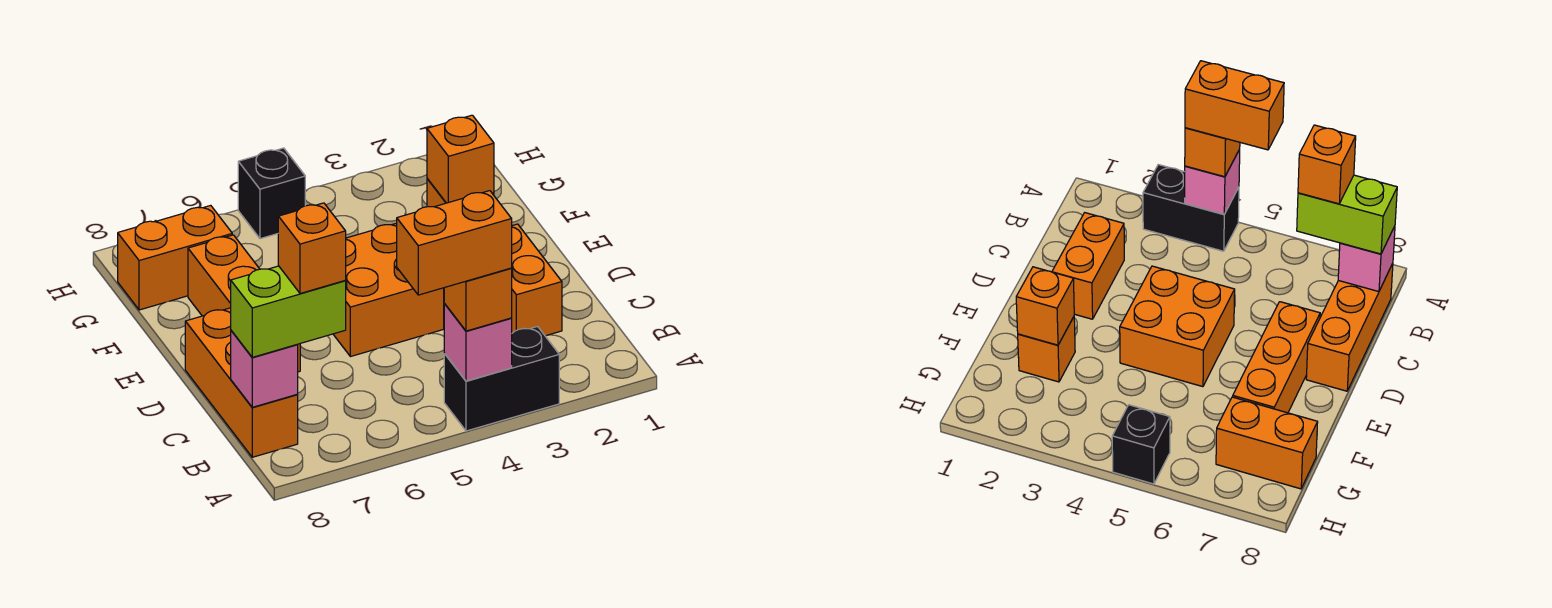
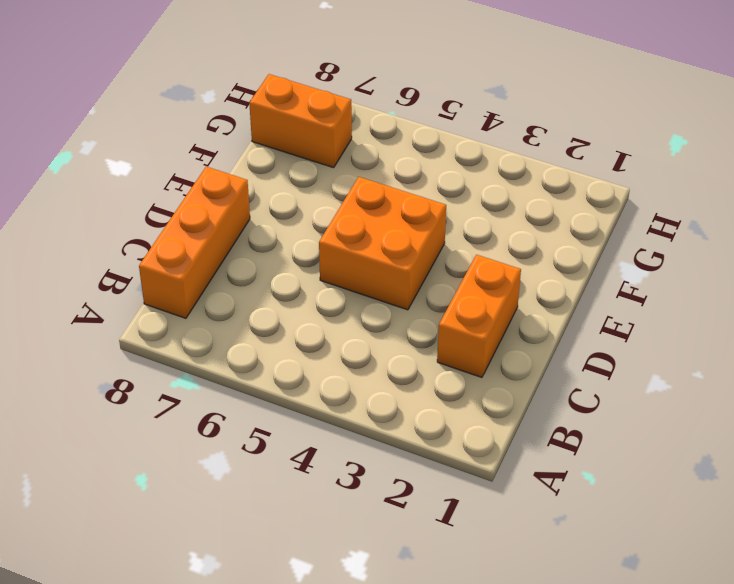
none -> black 1x2 brick [444,326,559,431]
none -> orange 1x3 brick [188,235,300,372]
none -> orange 1x1 brick [1018,317,1075,382]

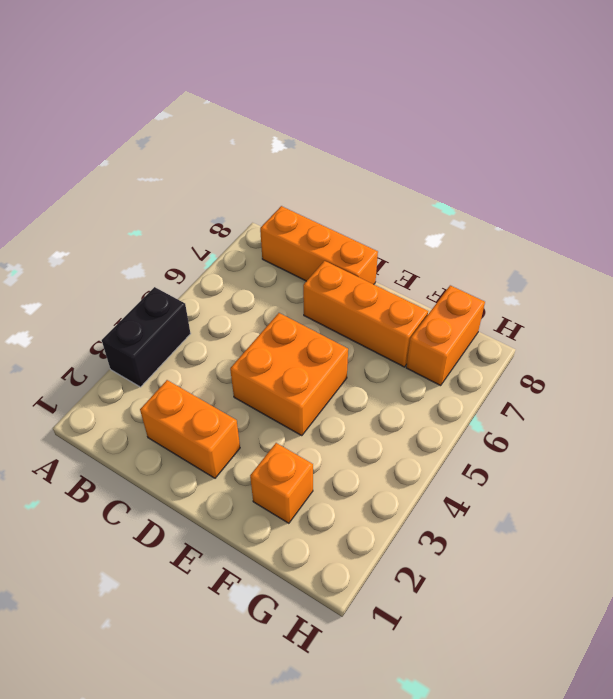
none -> black 1x1 brick [238,148,305,239]
none -> pink 1x1 brick [444,304,512,381]
none -> pink 1x1 brick [231,331,298,407]

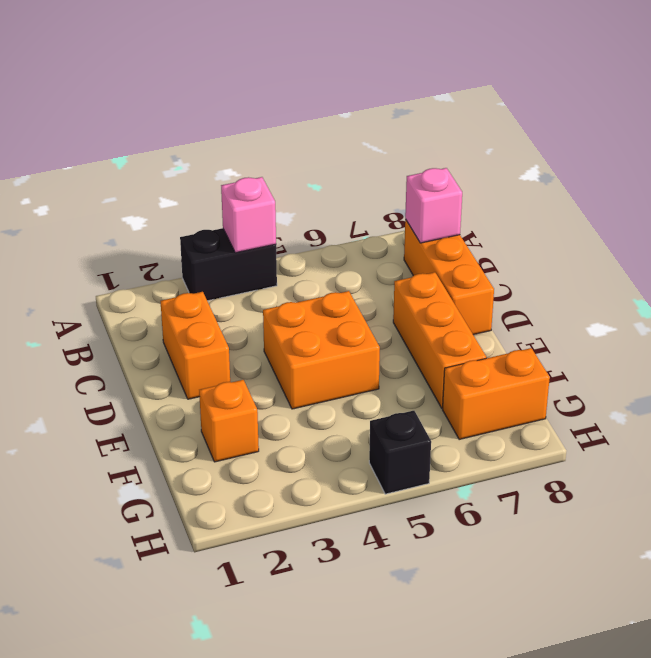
none -> orange 1x1 brick [427,115,494,203]
none -> orange 1x1 brick [444,268,512,331]
none -> lime 1x2 brick [231,266,346,357]

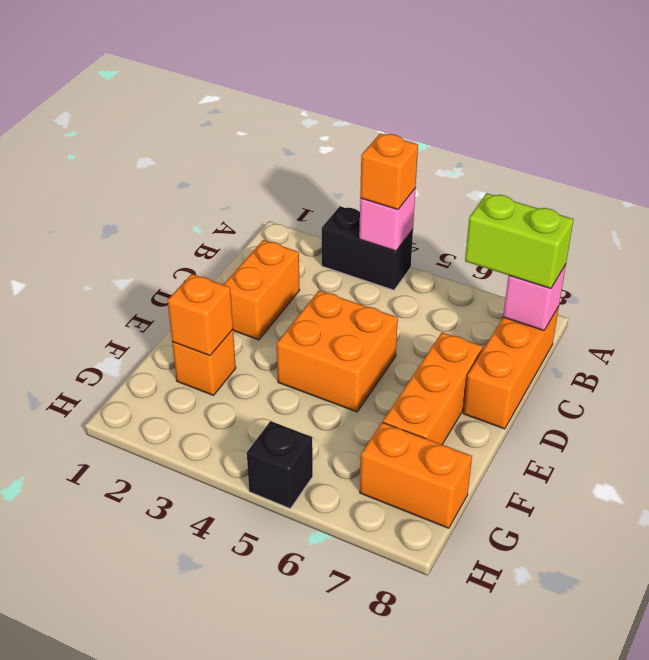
none -> orange 1x2 brick [397,191,512,295]
none -> orange 1x1 brick [278,203,346,294]

